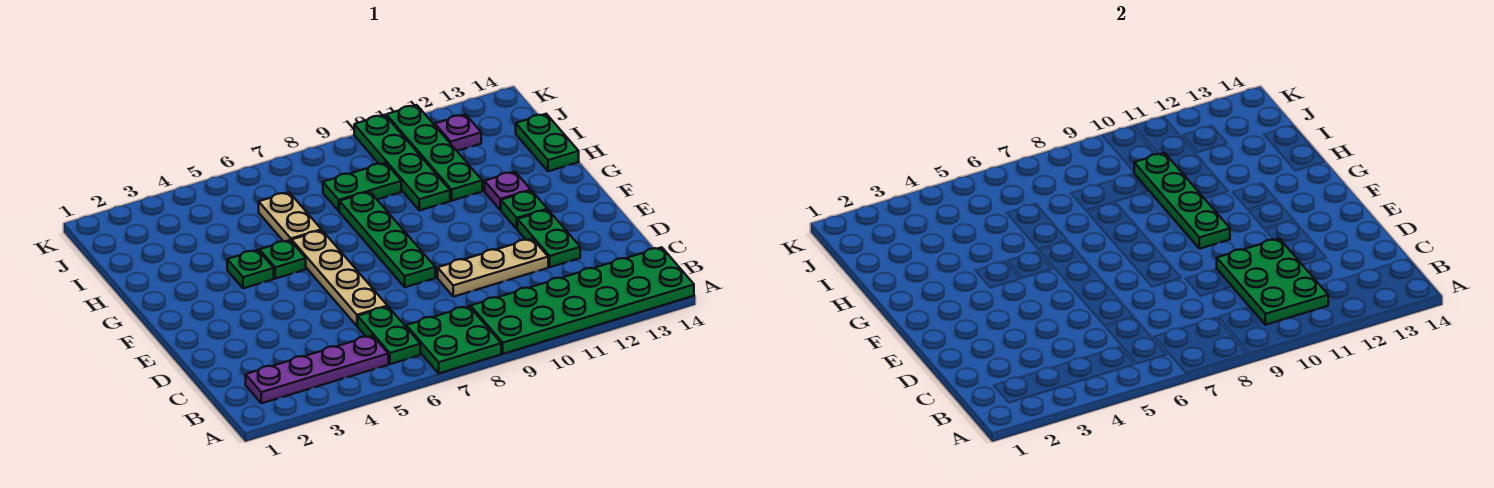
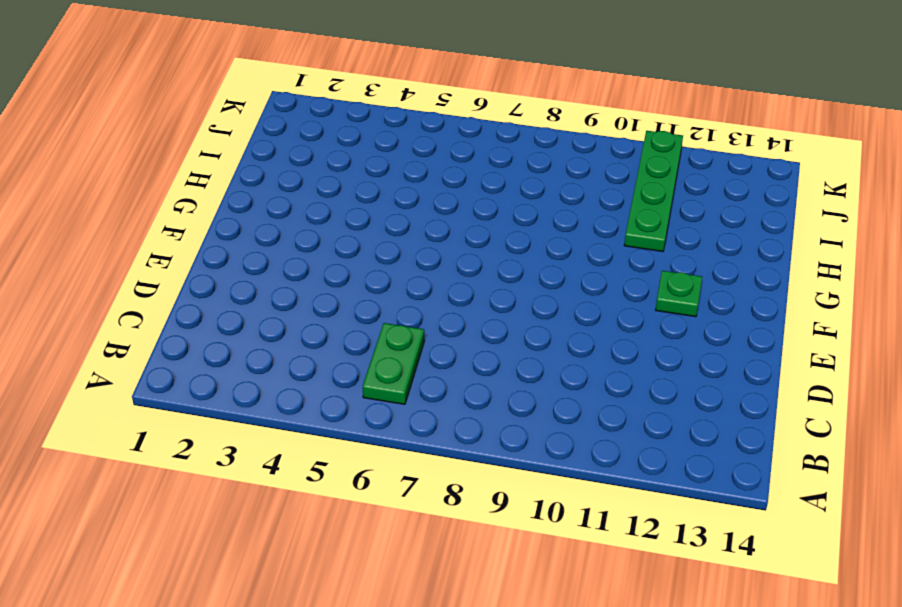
none -> green 2x2 plate [406,306,501,373]
none -> green 2x6 plate [471,247,694,354]
none -> purple 1x4 plate [246,336,388,403]

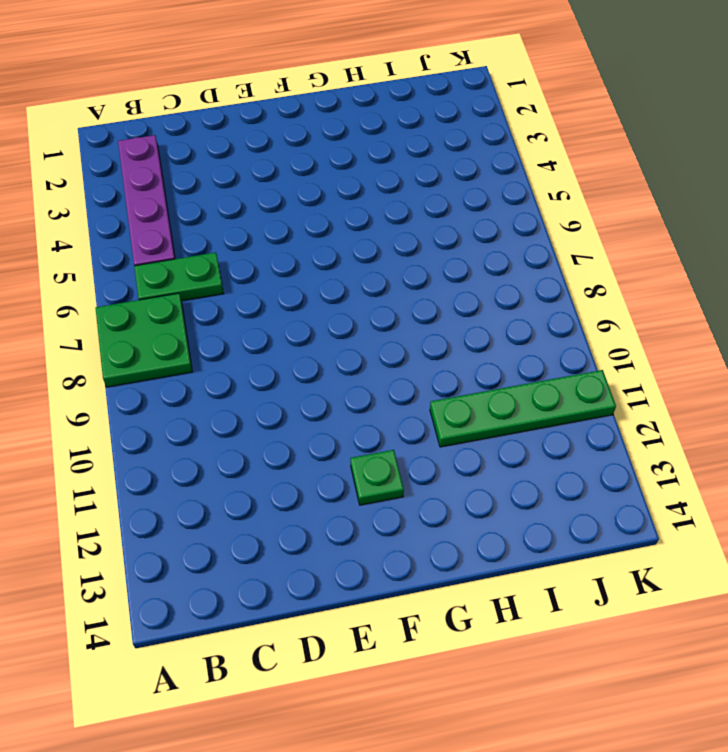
none -> green 2x6 plate [471,247,694,354]
none -> tan 1x4 plate [292,230,387,326]
none -> tan 1x3 plate [438,239,548,297]

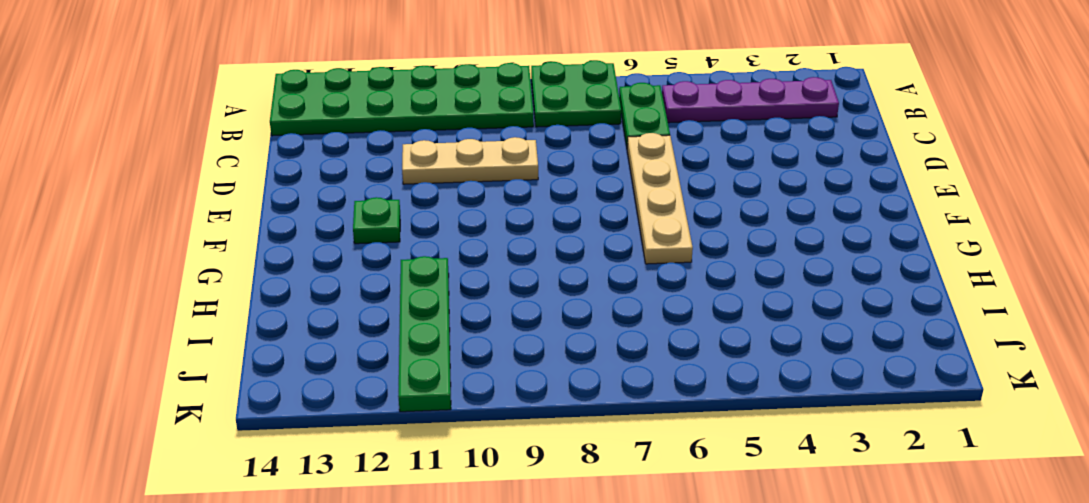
none -> green 1x2 plate [518,210,580,267]
none -> green 1x4 plate [339,192,435,287]
none -> green 1x1 plate [227,250,274,288]

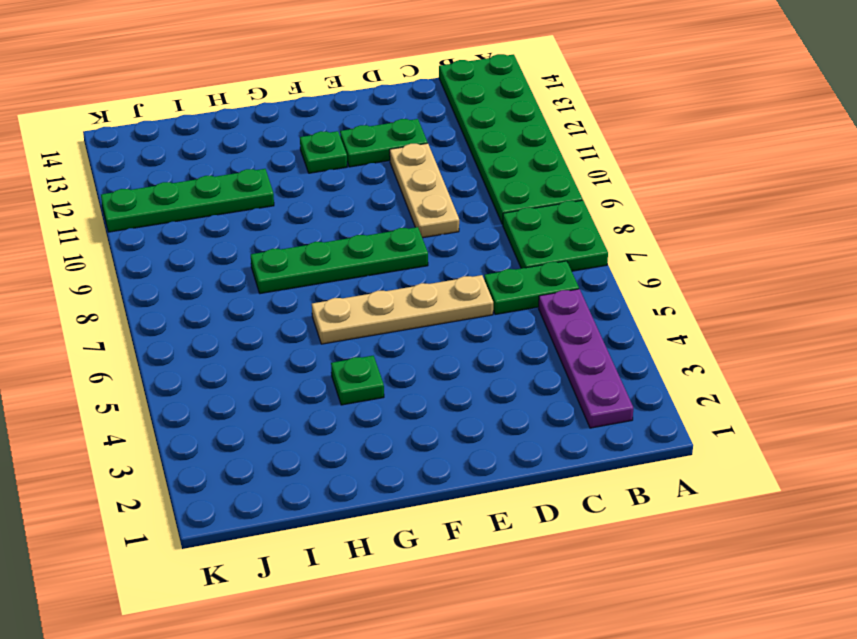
none -> green 1x1 plate [259,240,306,279]
none -> purple 1x1 plate [485,172,531,210]
none -> tan 1x2 plate [259,192,321,242]

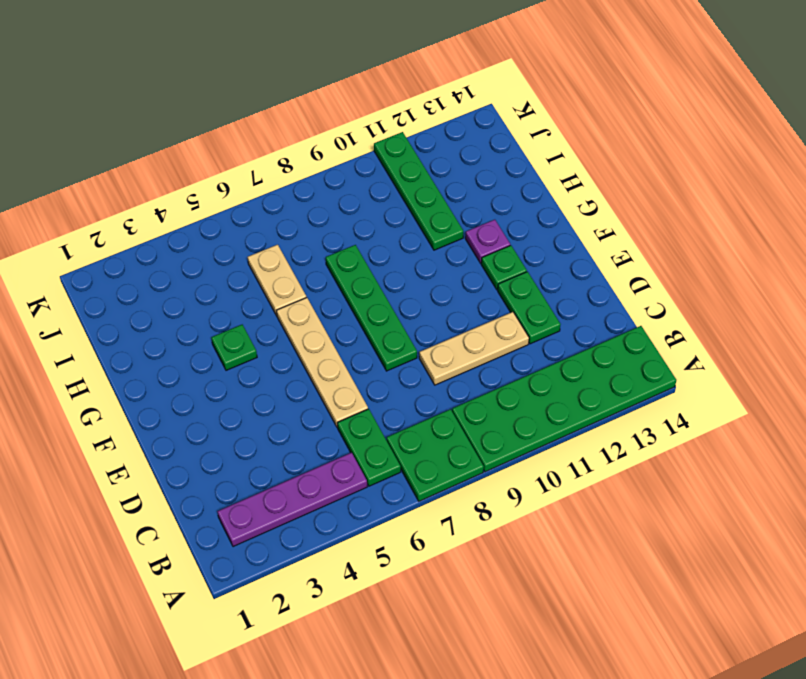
none -> green 1x1 plate [259,240,306,279]
none -> green 1x4 plate [354,115,450,211]
none -> green 1x2 plate [516,114,579,171]

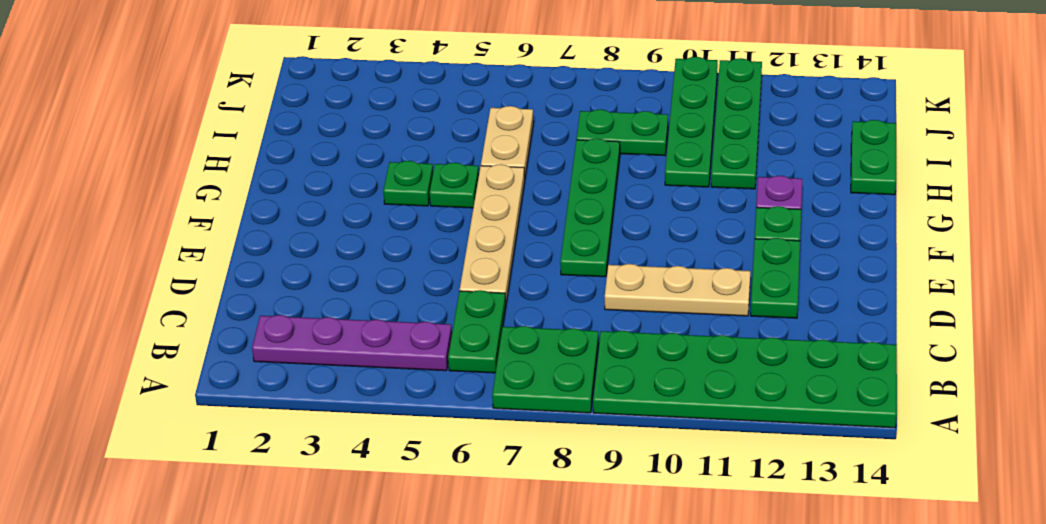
none -> purple 1x1 plate [435,114,481,151]
none -> green 2x3 plate [1217,239,1328,325]
none -> green 1x4 plate [1134,153,1230,249]

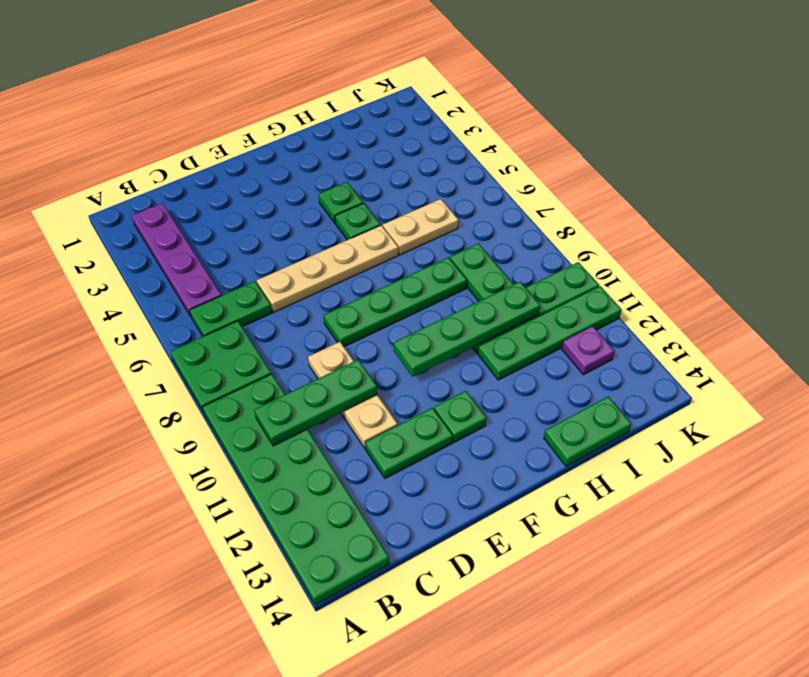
green 1x3 plate [254,360,377,446] -> green 2x3 plate [1217,239,1328,325]
none -> purple 1x1 plate [485,172,531,210]

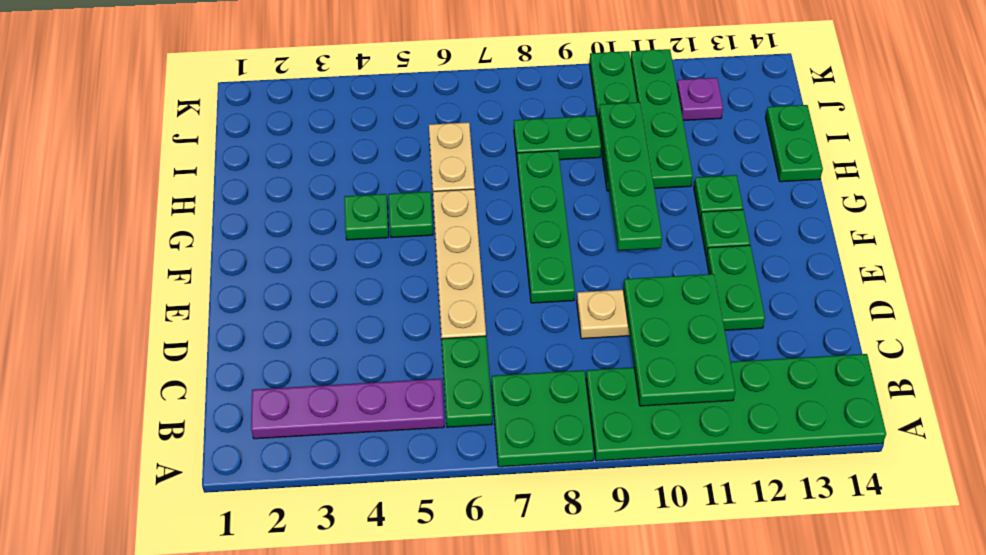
green 1x1 plate [694,175,743,220] -> purple 1x1 plate [485,172,531,210]

